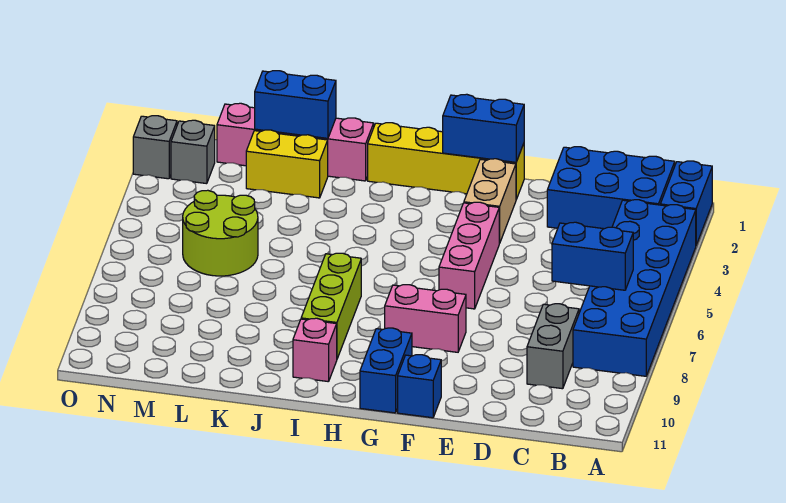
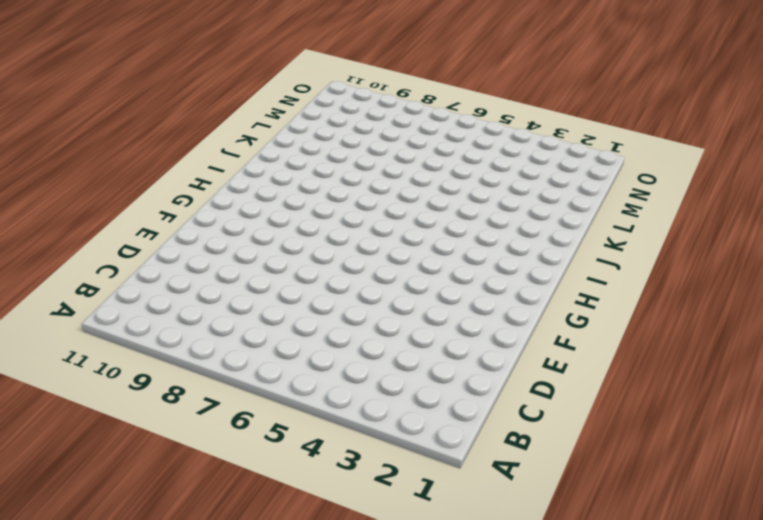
none -> blue 1x2 brick [660,161,712,245]
none -> blue 2x6 brick [573,200,696,376]
none -> blue 2x3 brick [547,147,675,229]

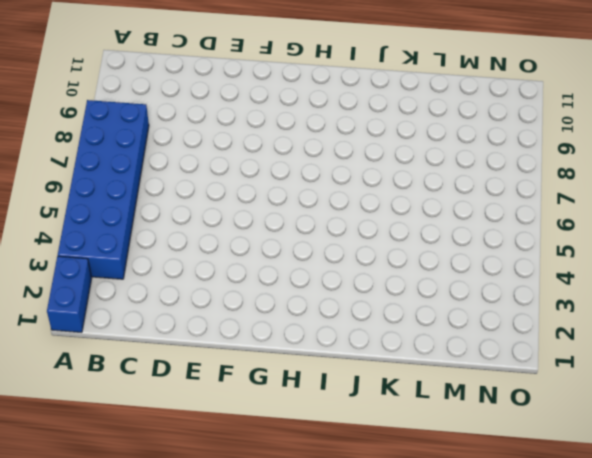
none -> blue 2x3 brick [547,147,675,229]
none -> grey 1x2 brick [527,304,579,389]
none -> yellow 1x4 brick [368,123,524,199]

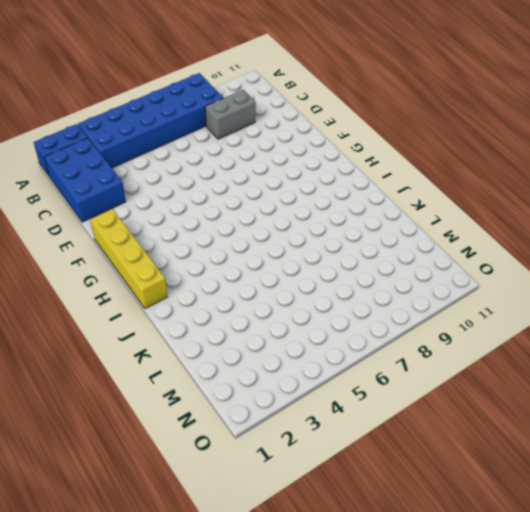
none -> tan 1x2 brick [464,159,516,243]
none -> pink 1x3 brick [439,202,499,309]
none -> pink 1x2 brick [385,285,466,352]

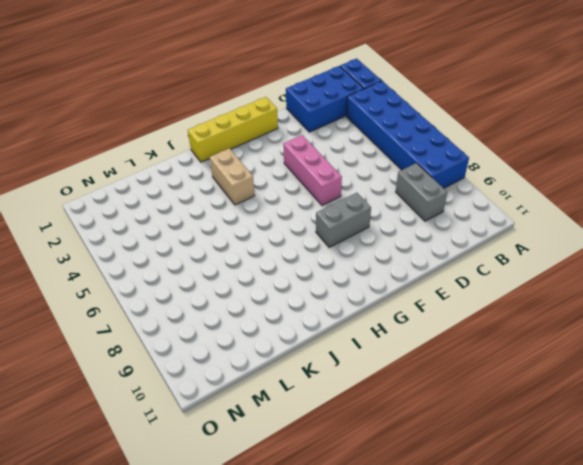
grey 1x2 brick [316,193,371,247] -> pink 1x2 brick [385,285,466,352]
tan 1x2 brick [210,148,255,205] -> tan 1x2 brick moved to [464,159,516,243]
none -> blue 1x1 brick [398,355,441,418]
none -> blue 1x2 brick [360,328,412,413]
none -> lime 1x3 brick [301,253,361,359]

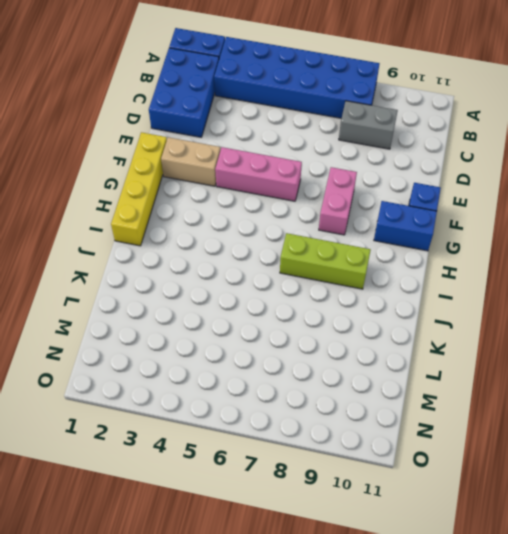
none -> pink 1x1 brick [293,318,337,382]
none -> pink 1x4 brick [217,103,374,181]
none -> yellow 1x2 brick [246,130,328,198]

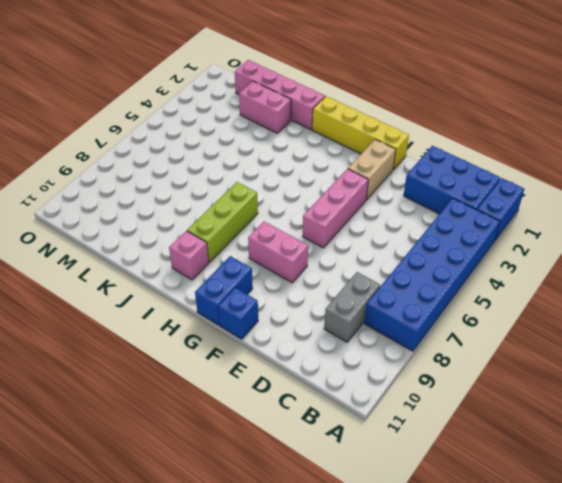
pink 1x2 brick [239,81,291,133] -> yellow 1x2 brick [246,130,328,198]
none -> lime 2x2 round brick [183,190,258,276]
none -> grey 1x1 brick [171,120,215,184]
none -> grey 1x1 brick [133,116,177,179]

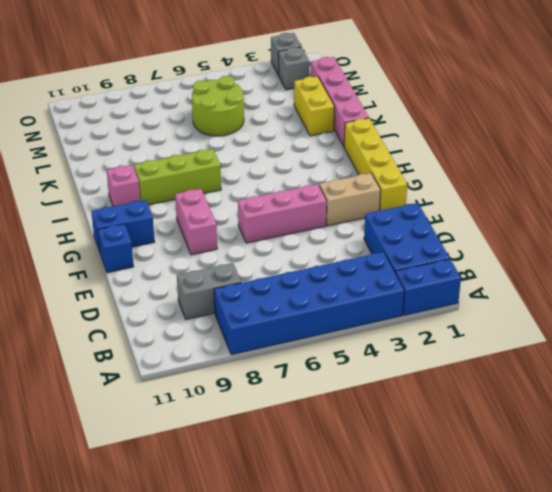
none -> blue 1x2 brick [552,222,633,290]
none -> blue 1x2 brick [443,94,524,162]
none -> blue 1x2 brick [255,71,336,138]

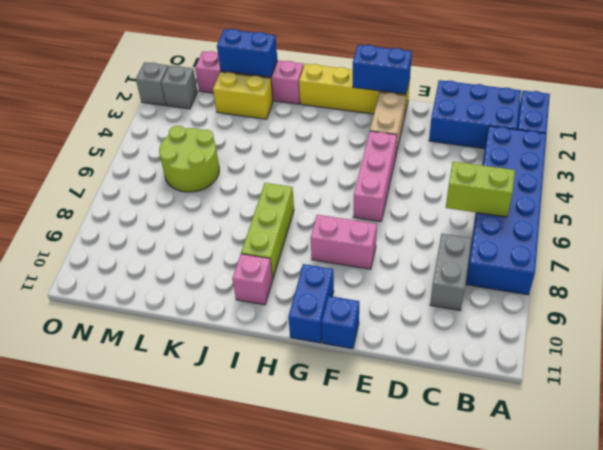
lime 1x2 brick [446,162,515,217] -> blue 1x2 brick [552,222,633,290]

